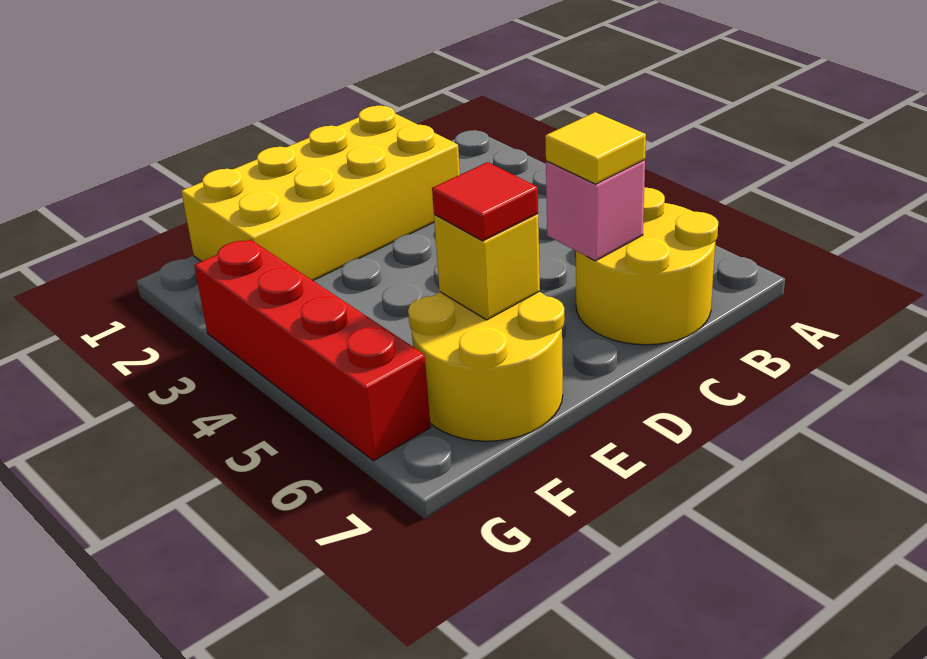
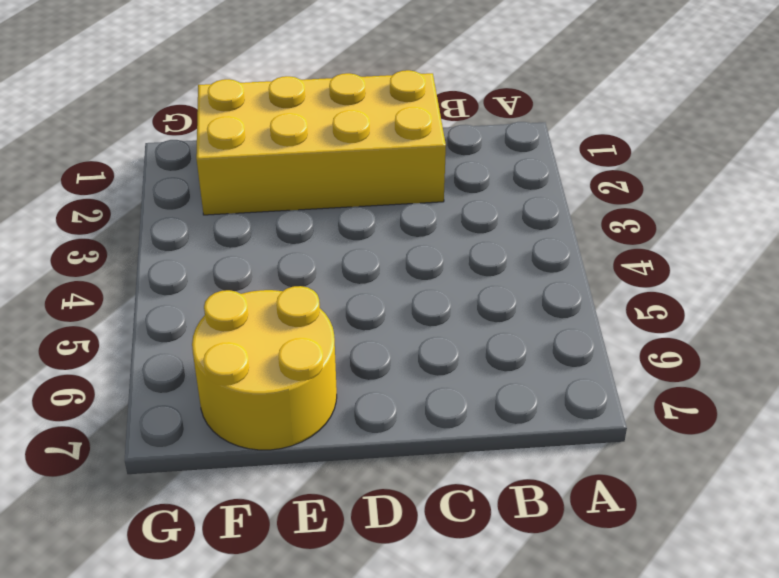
none -> yellow 2x2 round brick [576,187,718,345]
none -> red 1x4 brick [194,240,431,461]

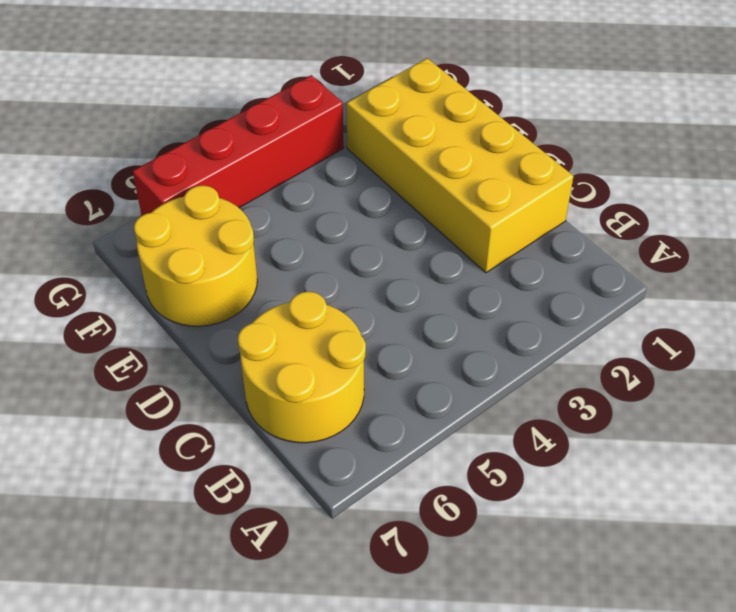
none -> pink 1x1 brick [546,160,645,261]
none -> yellow 1x1 brick [434,214,540,320]

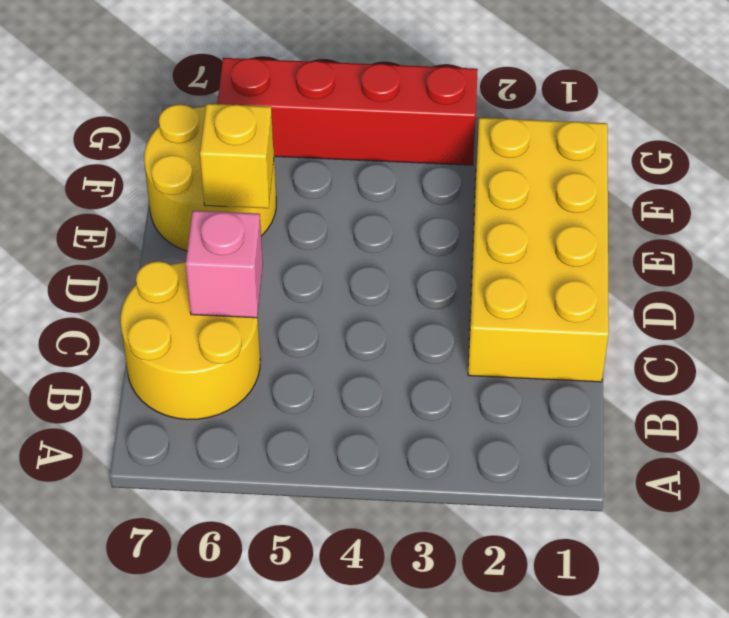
none -> yellow 1x1 tile [545,112,646,184]
none -> red 1x1 tile [432,162,538,241]

